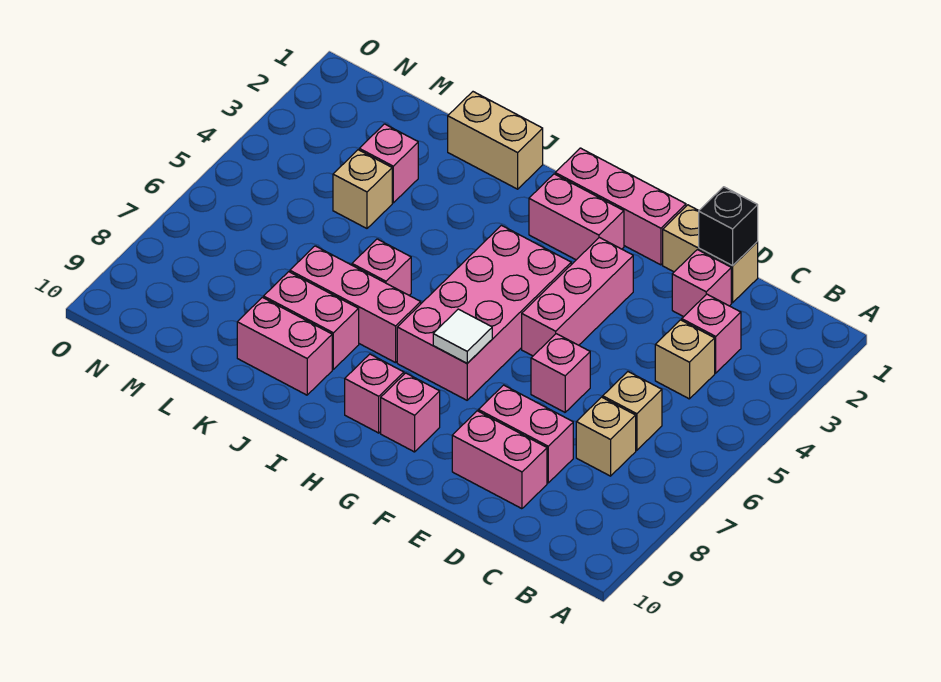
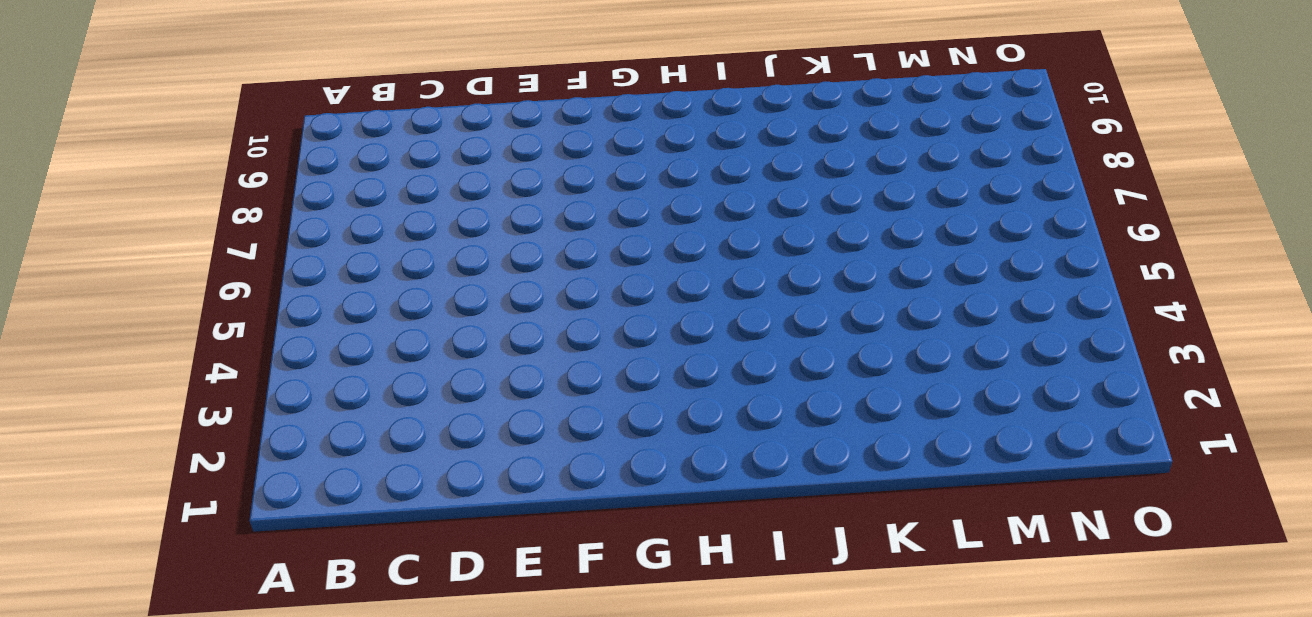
none -> pink 1x1 brick [682,294,741,373]
none -> tan 1x1 brick [655,320,715,399]
none -> tan 1x1 brick [603,372,662,450]

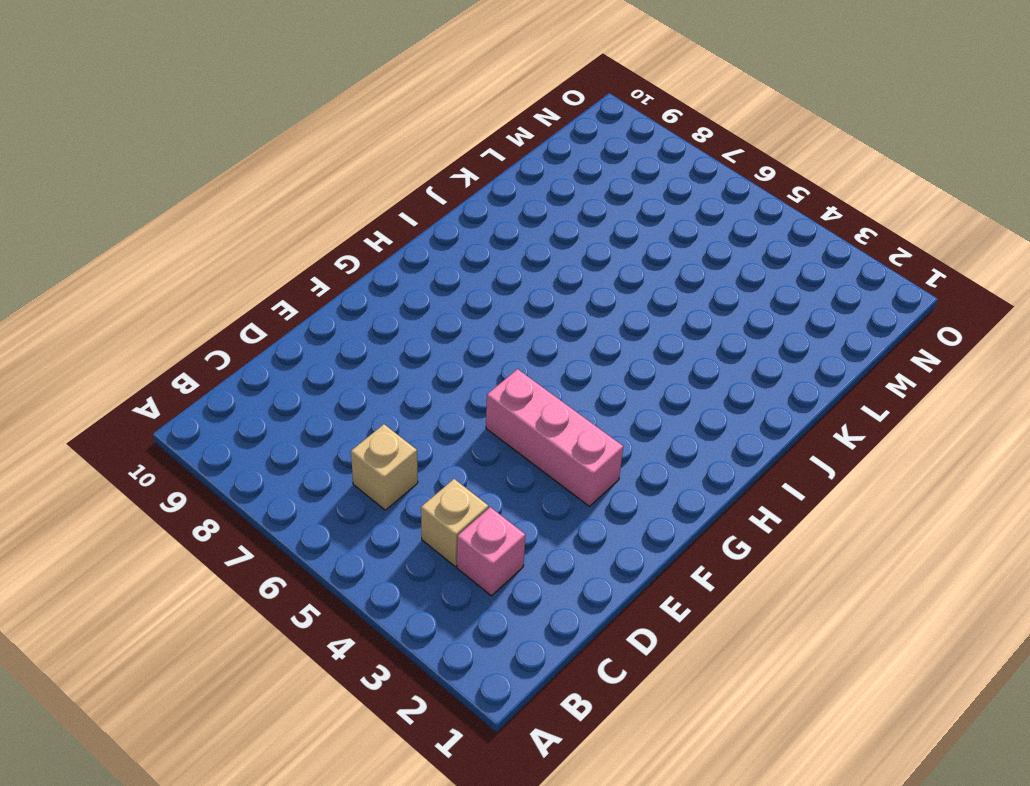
none -> tan 1x1 brick [576,397,636,476]
none -> tan 1x2 brick [663,205,758,303]
none -> pink 1x1 brick [672,250,731,317]

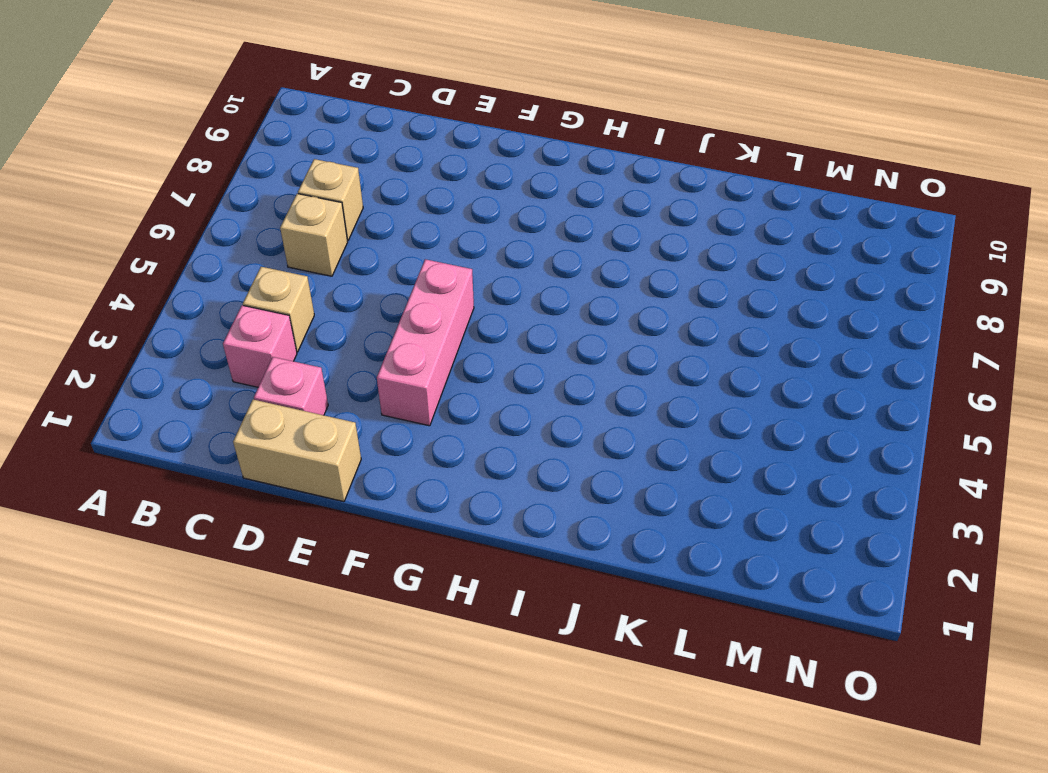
none -> pink 1x2 brick [478,385,573,483]
none -> pink 1x2 brick [452,411,547,509]
none -> pink 1x1 brick [531,334,590,412]

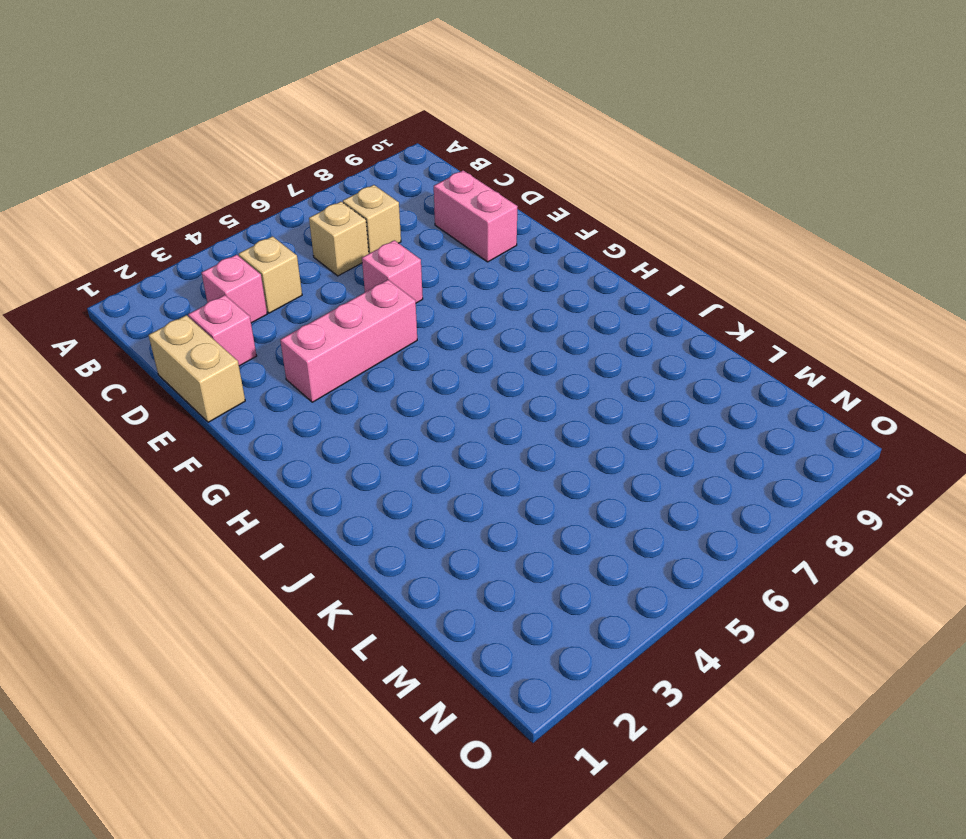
none -> pink 1x2 brick [478,385,573,483]
none -> pink 1x3 brick [555,148,686,265]
none -> pink 1x2 brick [529,174,624,260]

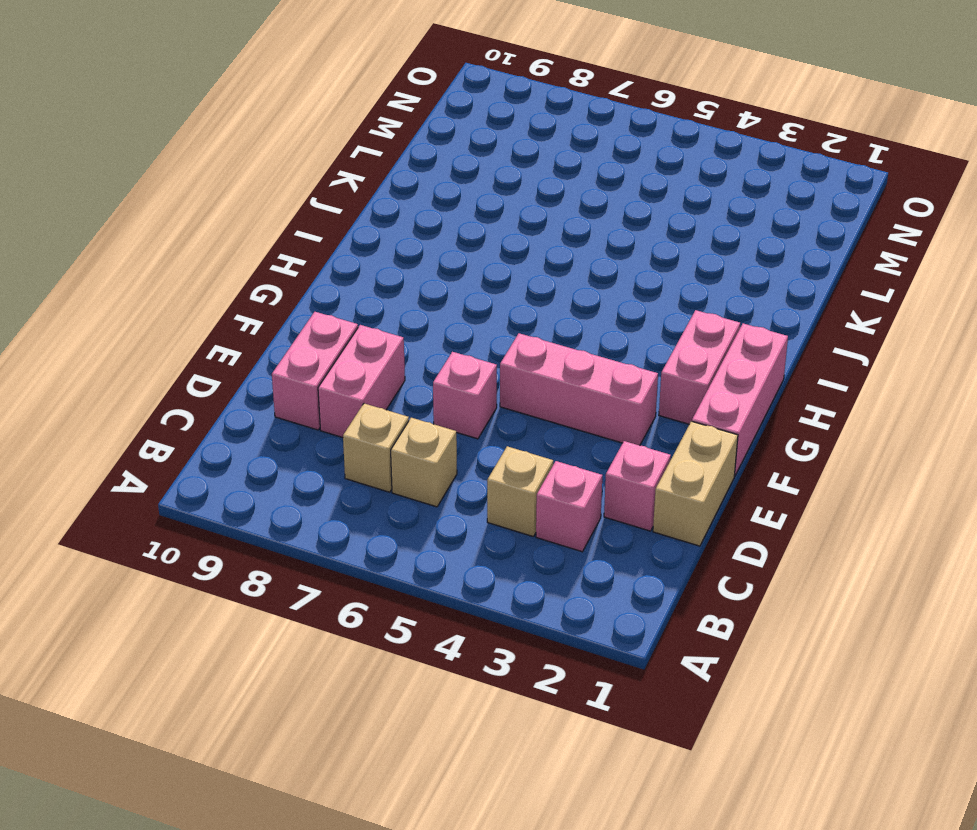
none -> pink 2x4 brick [397,225,571,400]
none -> pink 1x1 brick [381,373,440,452]
none -> pink 1x1 brick [345,354,404,433]

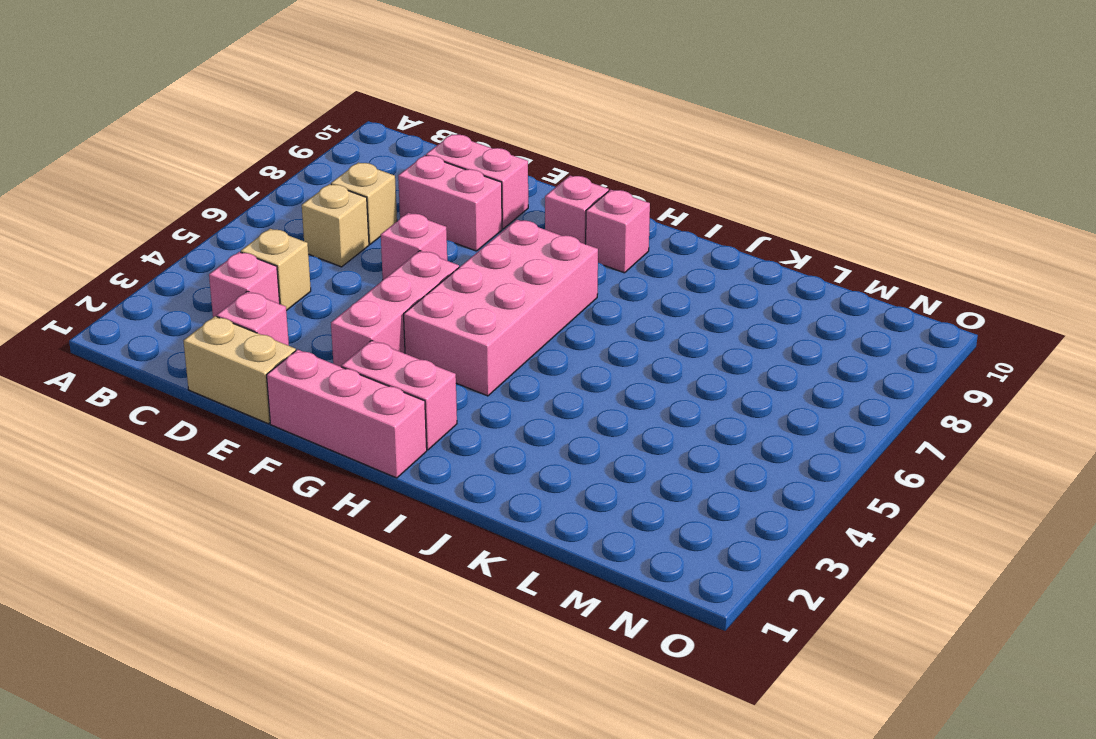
none -> pink 1x3 brick [290,246,421,363]
none -> tan 1x2 brick [448,92,543,189]
none -> pink 1x1 brick [352,239,411,295]

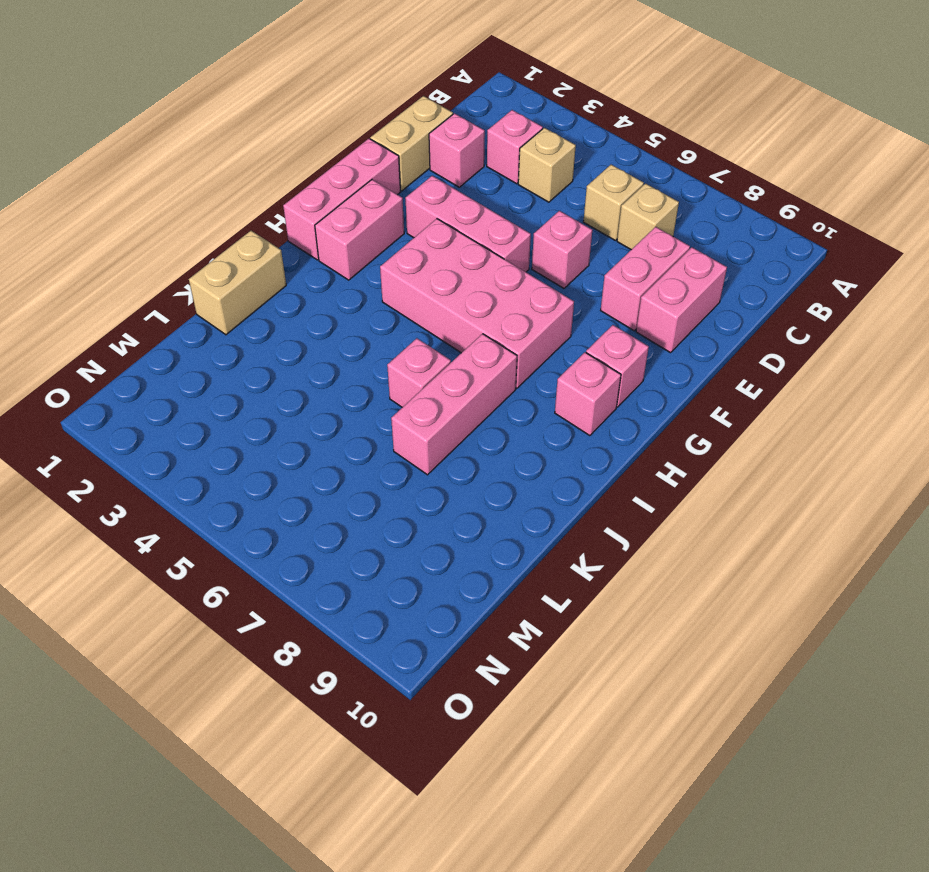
none -> pink 1x2 brick [264,272,359,369]
none -> pink 1x2 brick [237,297,332,395]
none -> pink 1x1 brick [359,124,418,203]

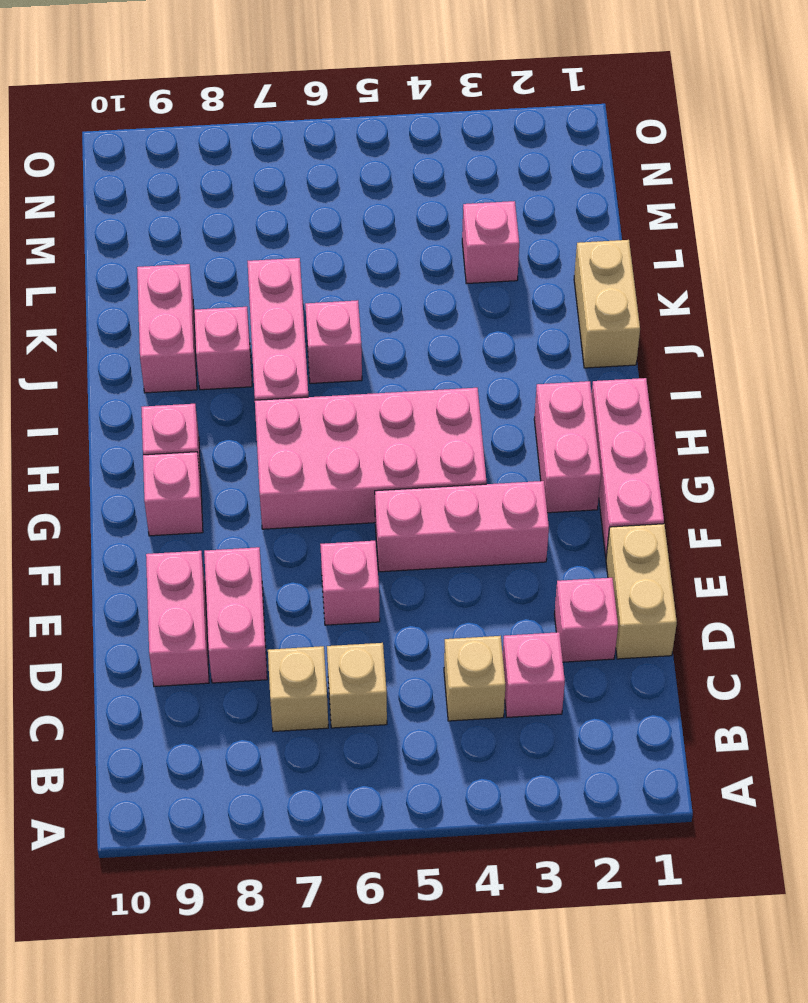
pink 1x1 brick [194,307,252,390] -> pink 1x2 brick [264,272,359,369]
none -> tan 1x1 brick [333,150,392,228]
none -> black 1x1 brick [699,187,758,266]
none -> white 1x1 tile [433,309,492,363]

